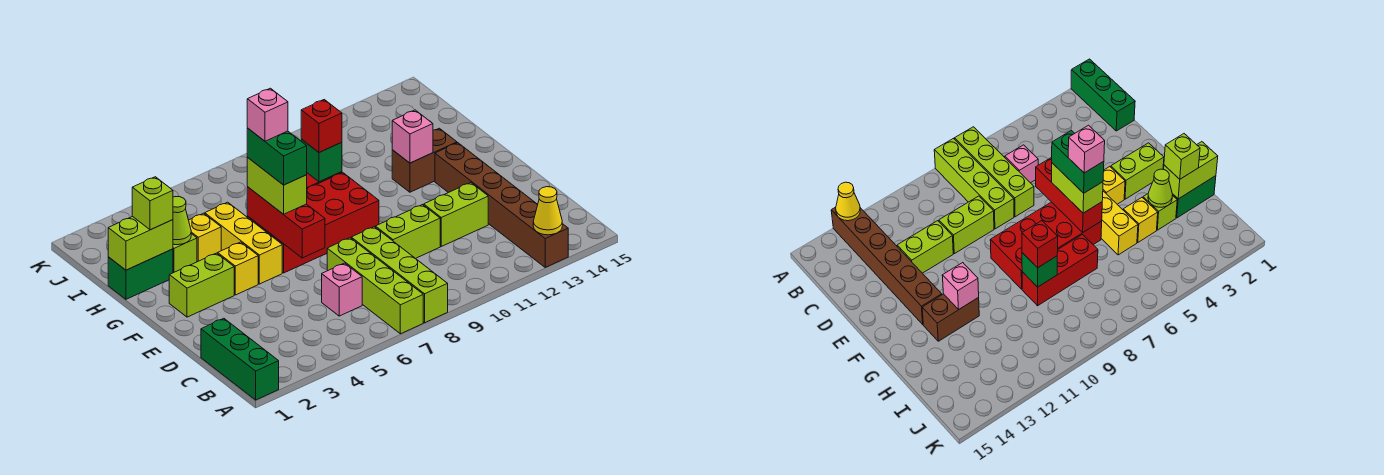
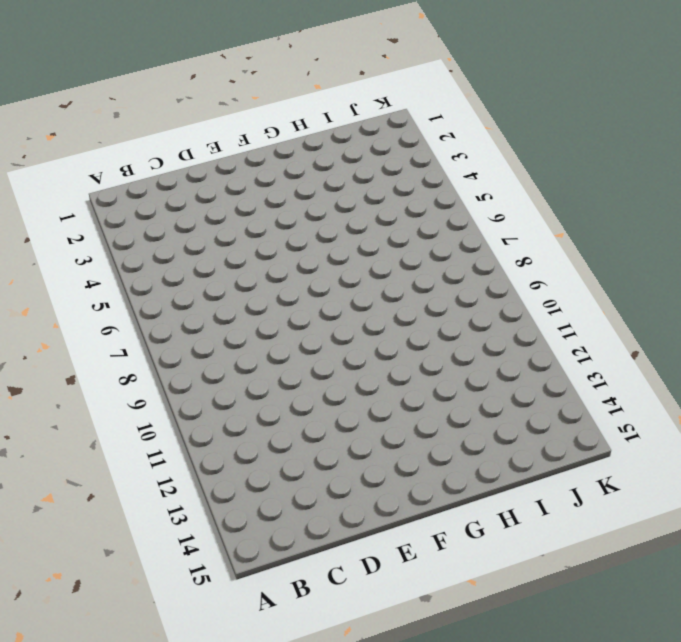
none -> green 1x3 brick [201,318,279,400]
none -> lime 1x4 brick [327,238,423,334]
none -> lime 1x4 brick [351,227,448,323]

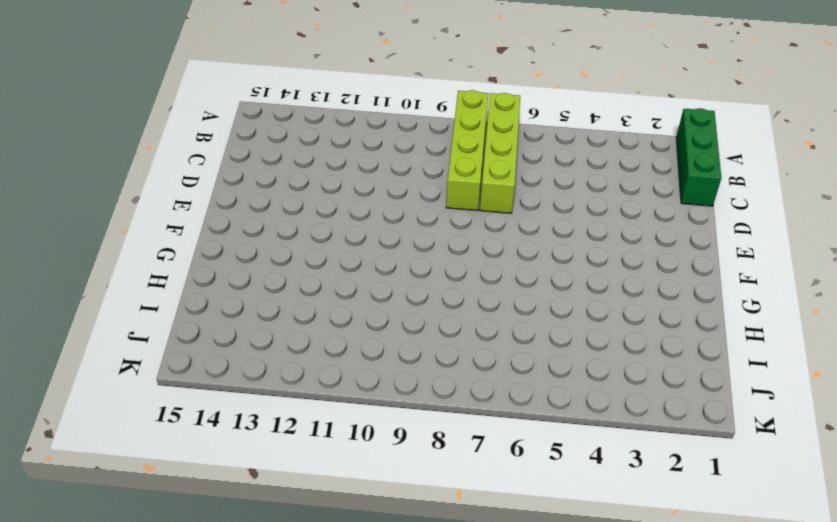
none -> brown 1x6 brick [435,143,568,267]
none -> pink 1x1 brick [322,263,362,316]
none -> lime 1x2 brick [375,205,440,259]

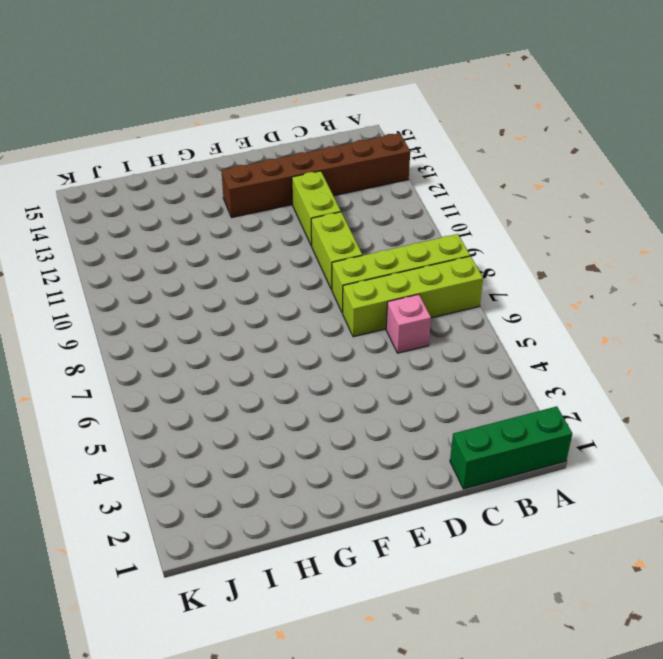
none -> lime 1x2 brick [169,253,234,317]
none -> yellow 1x1 brick [218,242,258,295]
none -> yellow 1x3 brick [205,202,282,284]

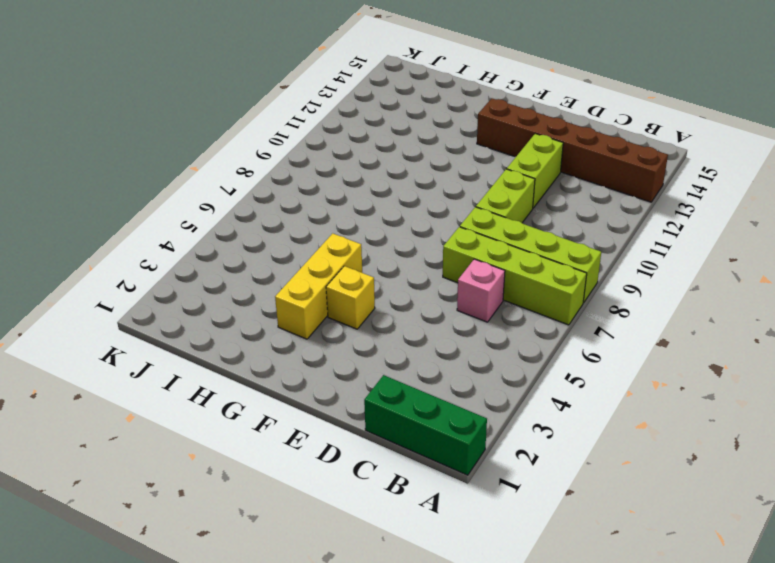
yellow 1x3 brick [275,233,362,339] -> yellow 1x3 brick turned to [205,202,282,284]
none -> lime 1x2 brick [169,253,234,317]
none -> red 2x4 brick [247,173,379,273]
none -> brown 1x2 brick [392,128,457,192]

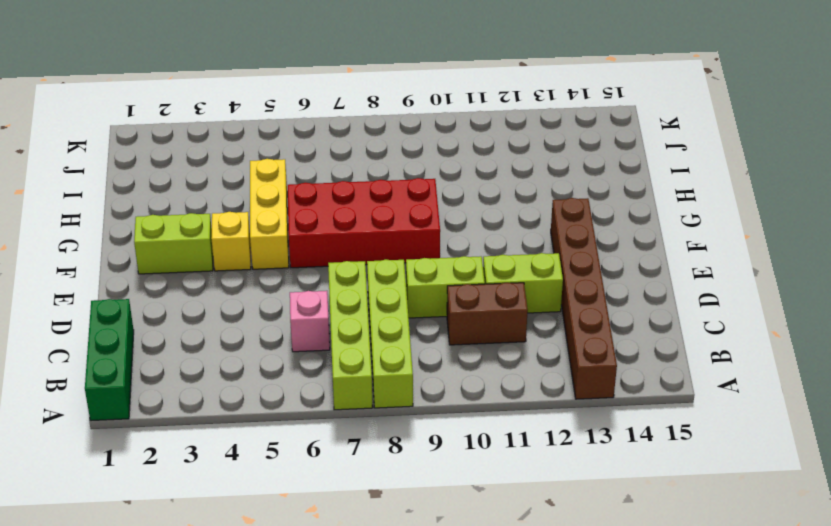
brown 1x2 brick [447,283,528,345] -> brown 1x2 brick moved to [392,128,457,192]
none -> green 1x2 brick [108,249,173,299]
none -> lime 1x1 brick [173,234,197,273]
none -> yellow 1x1 brick [189,213,221,262]

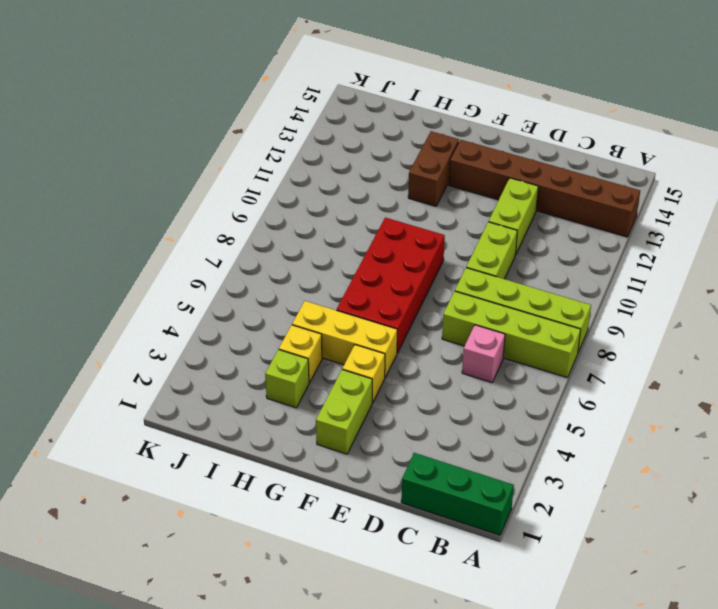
none -> green 1x2 brick [108,249,173,299]
none -> red 1x3 brick [1022,234,1098,306]
none -> yellow 1x1 cone [533,187,562,235]

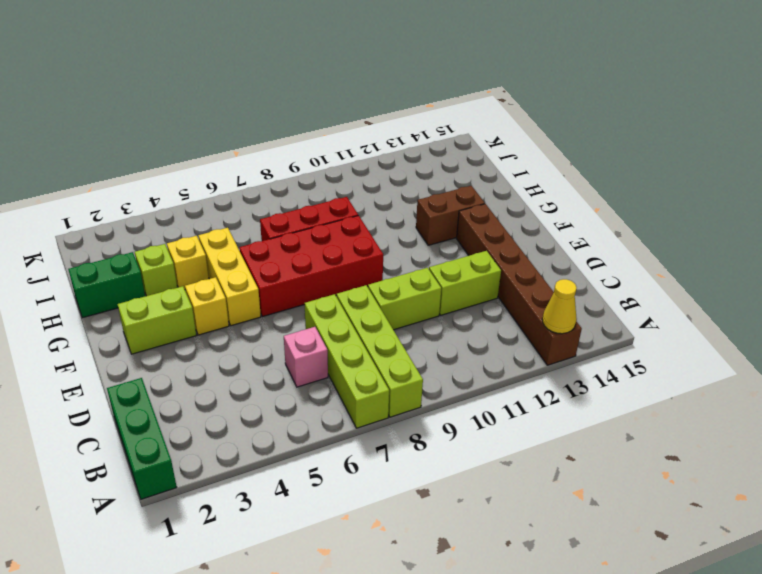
none -> red 1x3 brick [247,187,325,258]
none -> pink 1x1 brick [392,110,433,163]
none -> lime 1x2 brick [108,216,173,270]

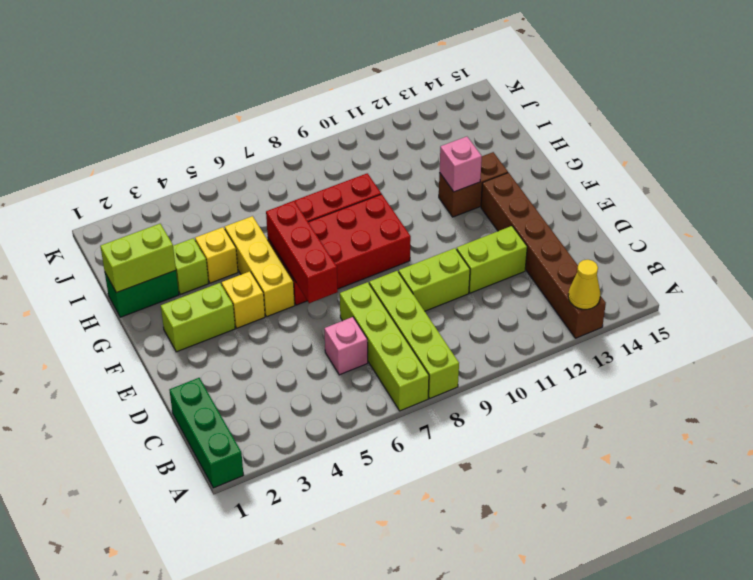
none -> lime 1x1 cone [173,197,191,245]
none -> green 1x1 brick [301,139,342,182]
none -> lime 1x2 brick [247,158,307,214]

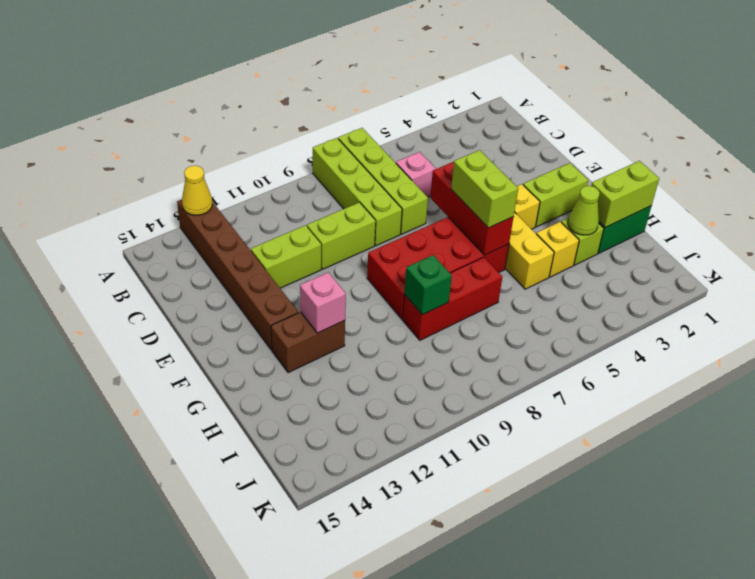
none -> green 1x3 brick [201,318,279,400]
none -> lime 1x1 brick [132,177,173,230]
none -> red 1x1 brick [301,100,342,152]

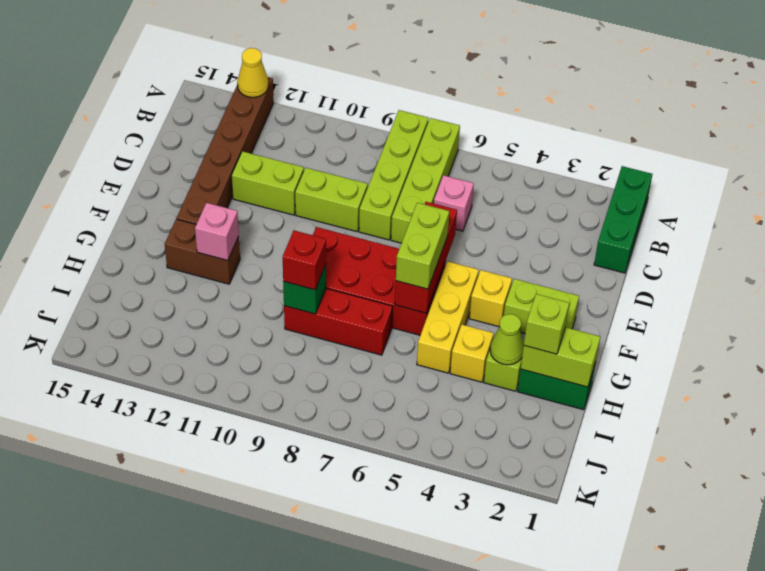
none -> green 1x2 brick [247,128,307,185]
none -> pink 1x1 brick [247,88,288,141]

